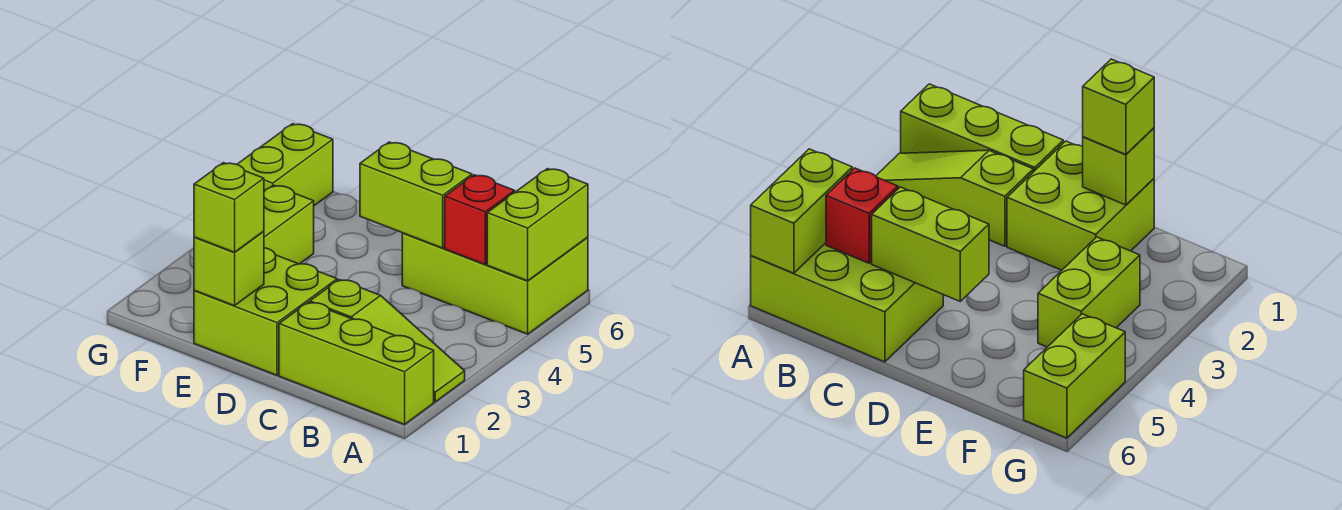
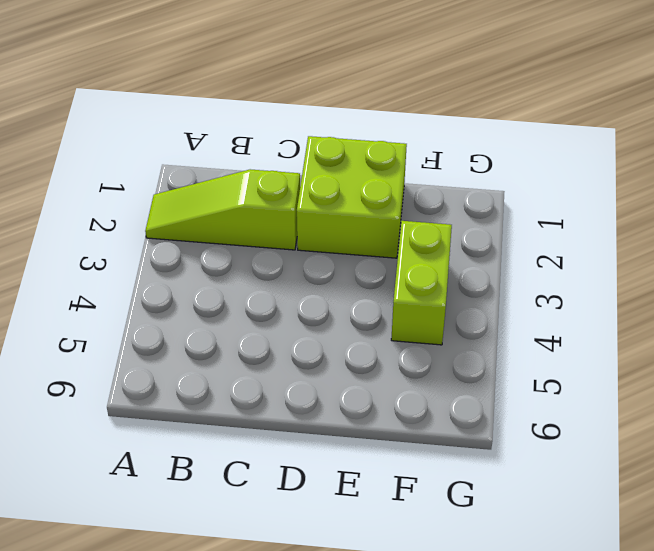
none -> lime 1x3 brick [279,302,434,425]
none -> lime 2x3 brick [402,233,588,334]

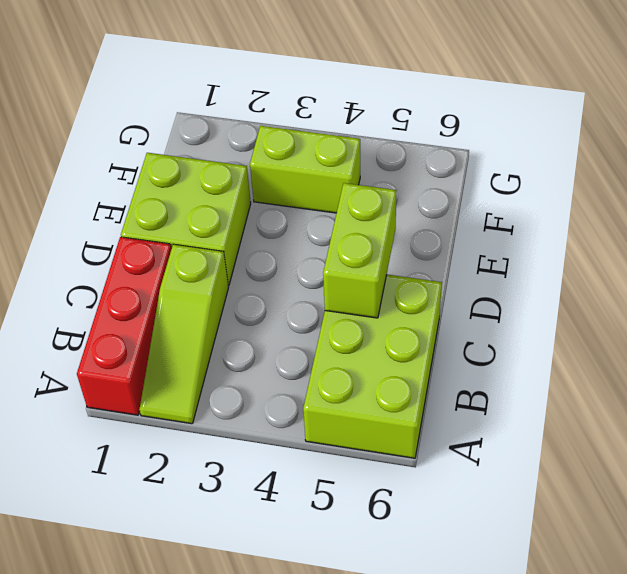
red 1x3 brick [77,237,171,415] -> lime 1x3 brick [279,302,434,425]
none -> lime 1x2 brick [237,124,333,206]
none -> lime 1x2 brick [487,169,588,281]

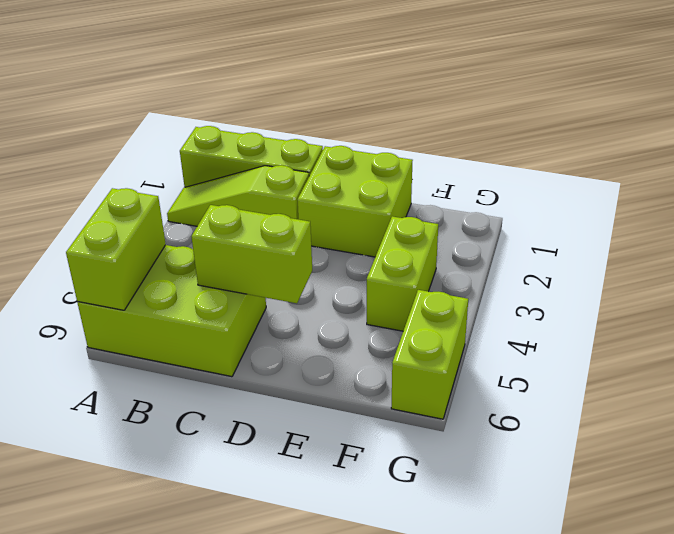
none -> red 1x1 brick [445,175,515,264]
none -> lime 1x1 brick [194,232,264,306]

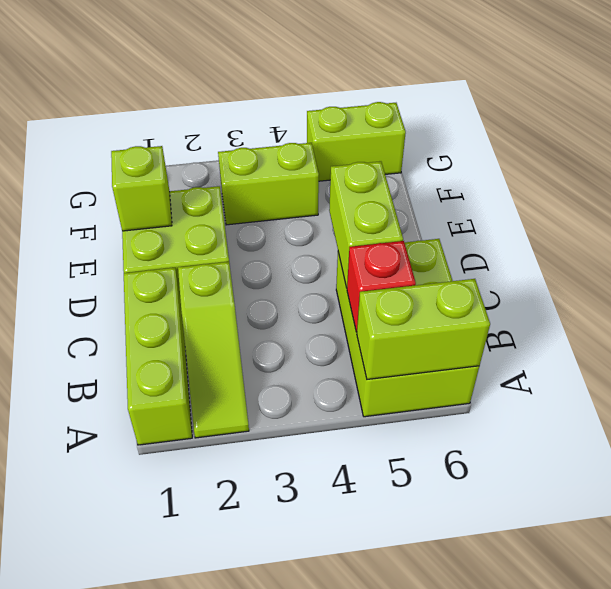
none -> lime 1x1 brick [194,163,264,252]

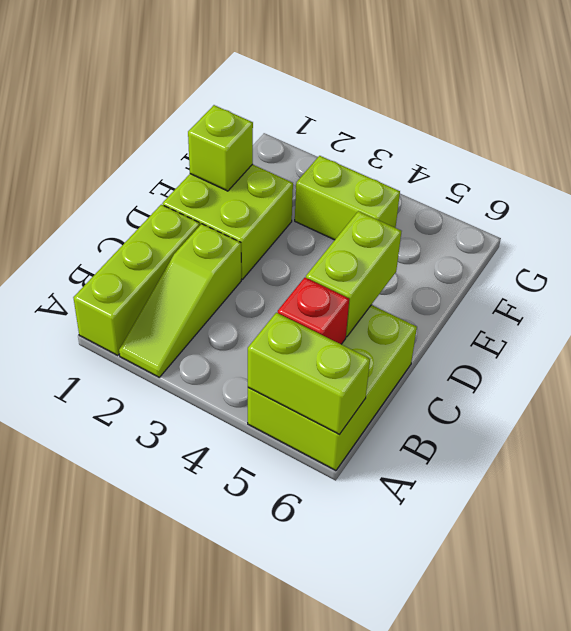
none -> lime 1x2 brick [237,124,333,206]
none -> lime 1x1 brick [194,163,264,252]

